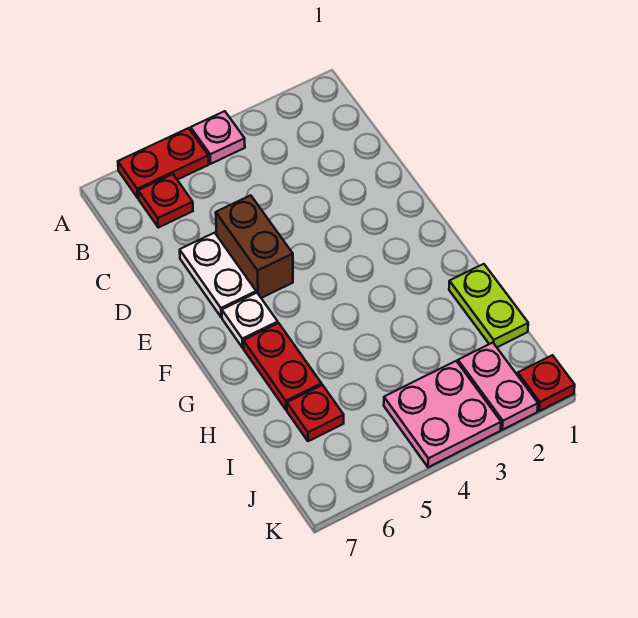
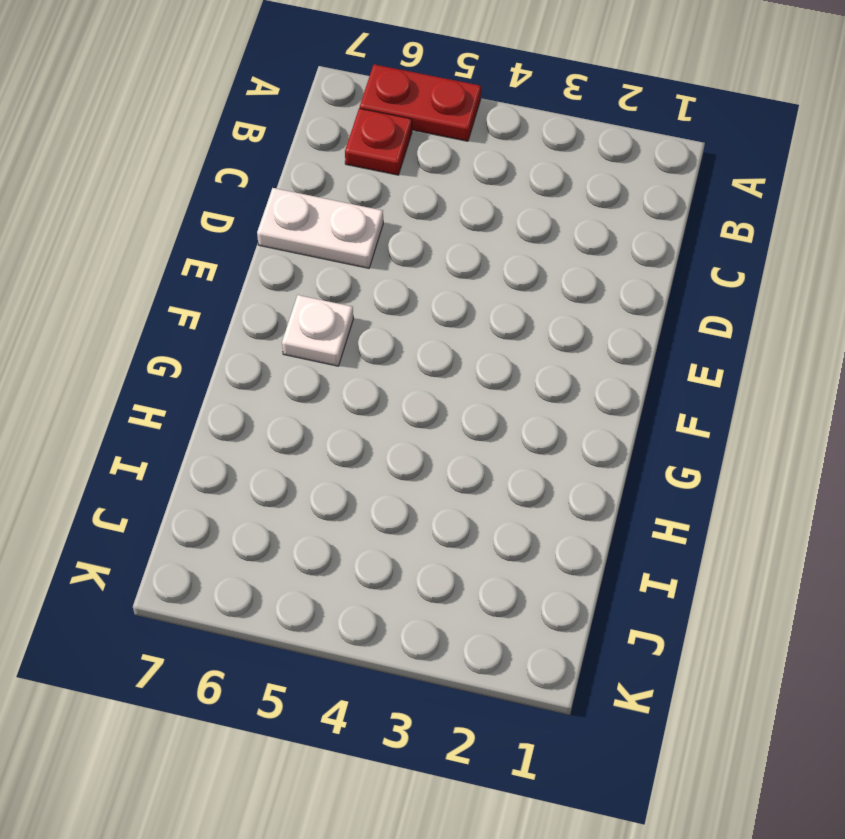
white 1x2 plate [257,188,383,268] -> white 1x2 plate turned to [180,233,256,317]
none -> pink 1x1 plate [191,111,245,164]
none -> brown 1x2 brick [216,195,293,298]
none -> red 1x2 plate [243,323,322,410]

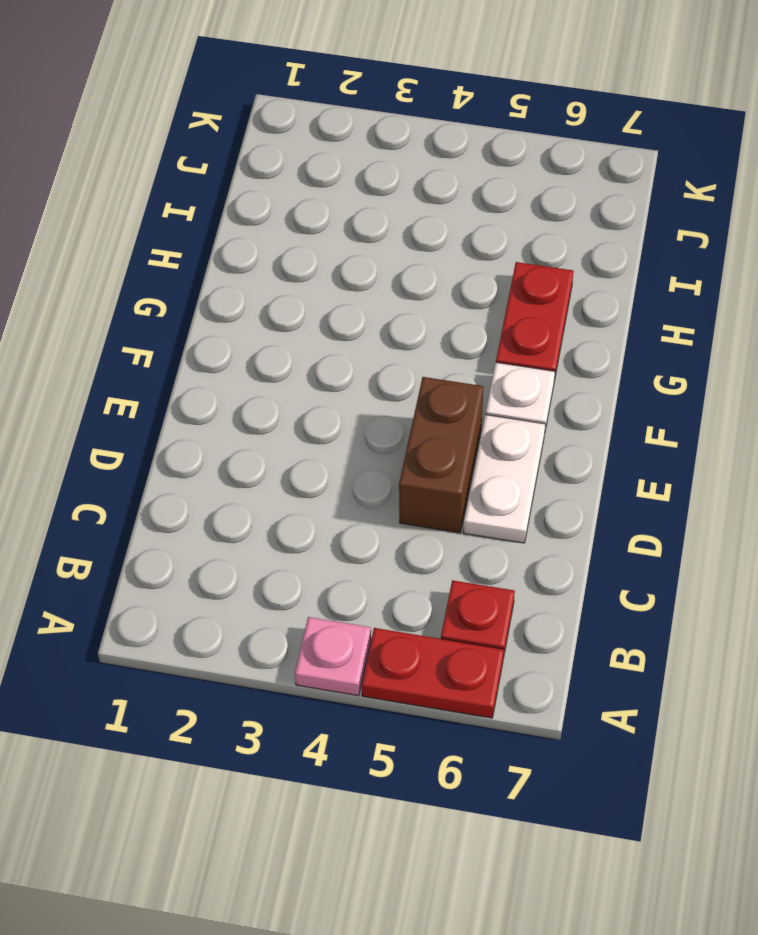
none -> lime 1x2 plate [449,264,528,347]
none -> red 1x1 plate [287,385,344,441]
none -> pink 1x2 plate [458,343,538,430]

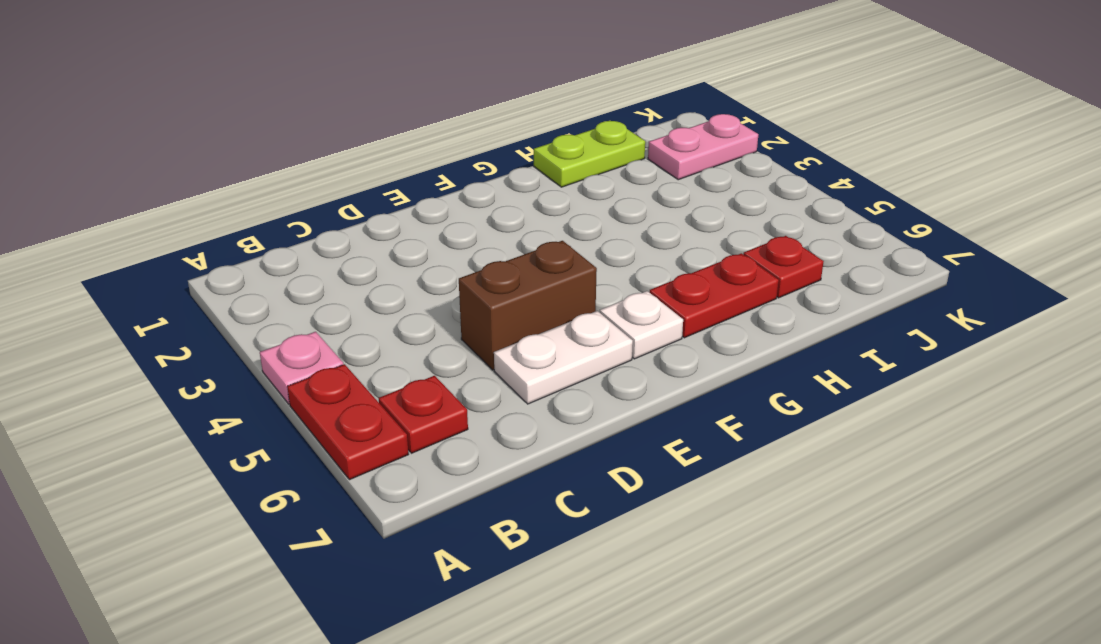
none -> pink 2x2 plate [384,361,501,467]
none -> red 1x1 plate [518,355,575,411]

